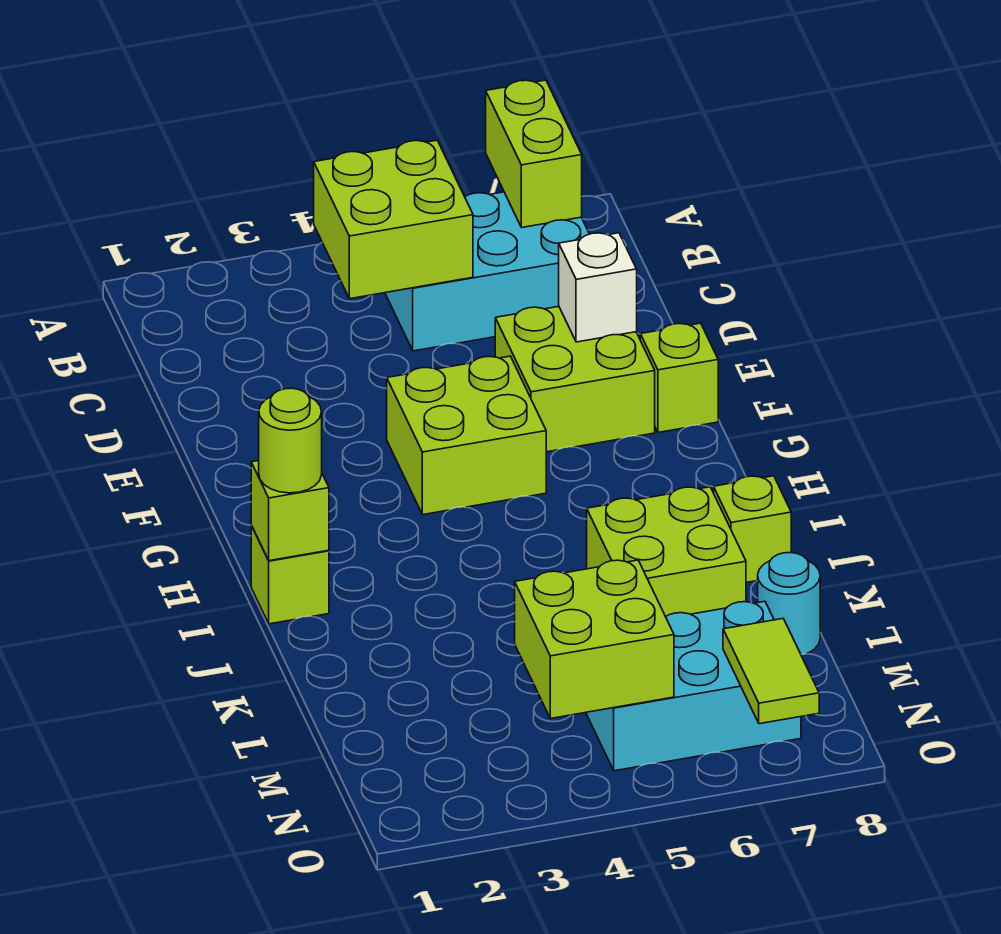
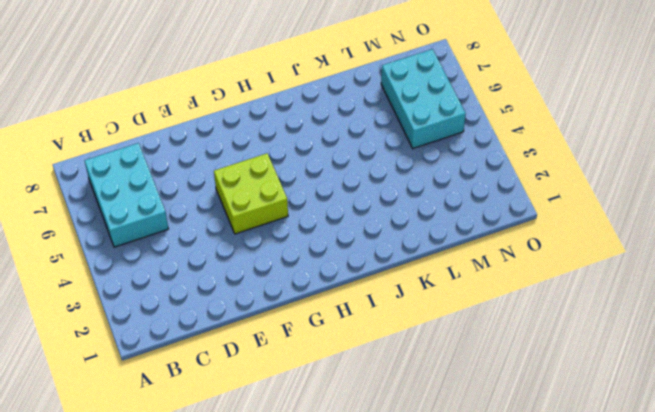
none -> lime 2x2 brick [495,307,655,452]
none -> lime 1x1 brick [640,323,718,432]
none -> lime 1x1 brick [251,525,329,624]

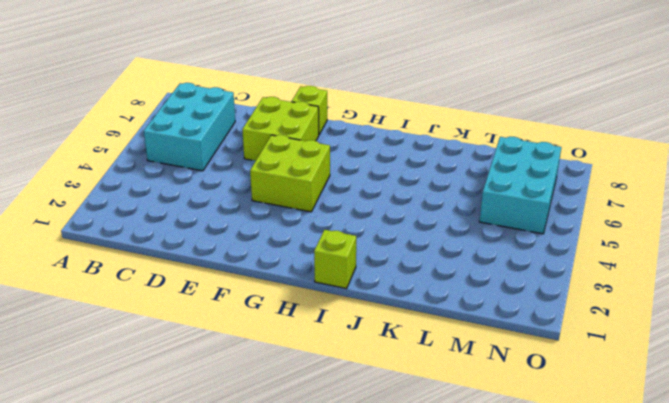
none -> lime 2x2 brick [587,487,746,617]
none -> lime 1x1 brick [714,476,791,583]
none -> cyan 1x1 round brick [758,553,820,654]

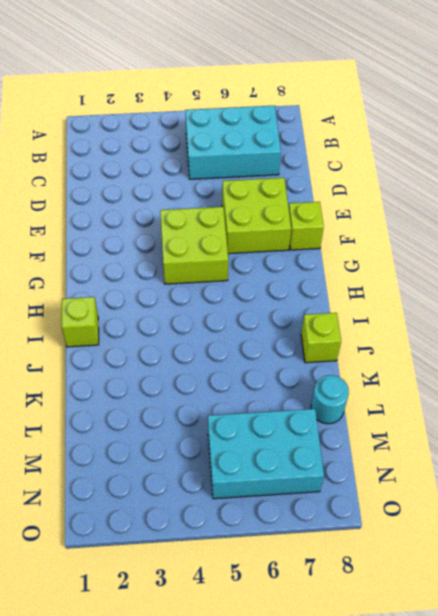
none -> lime 2x2 brick [587,487,746,617]
none -> lime 1x2 brick [486,80,582,228]
none -> lime 2x2 brick [314,140,473,299]

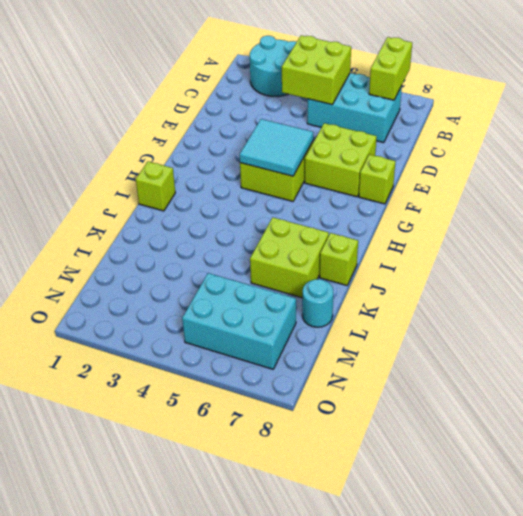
cyan 2x2 round brick [250,36,296,96] -> none
cyan 2x2 tile [240,119,313,176] -> none
none -> white 1x1 brick [559,233,637,342]
none -> lime 1x1 brick [251,461,329,561]
none -> lime 2x2 brick [515,560,674,719]

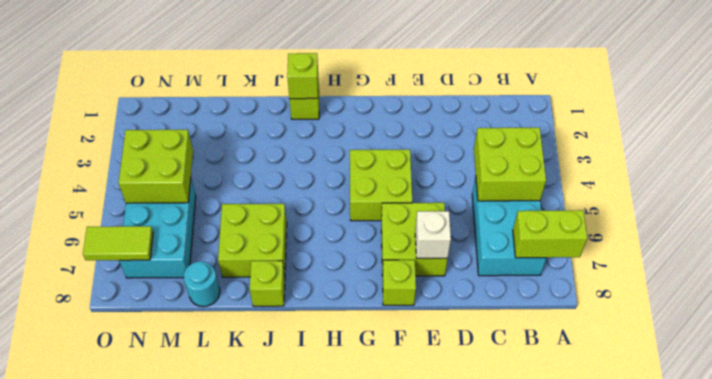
none -> lime 1x1 round brick [259,388,322,493]

